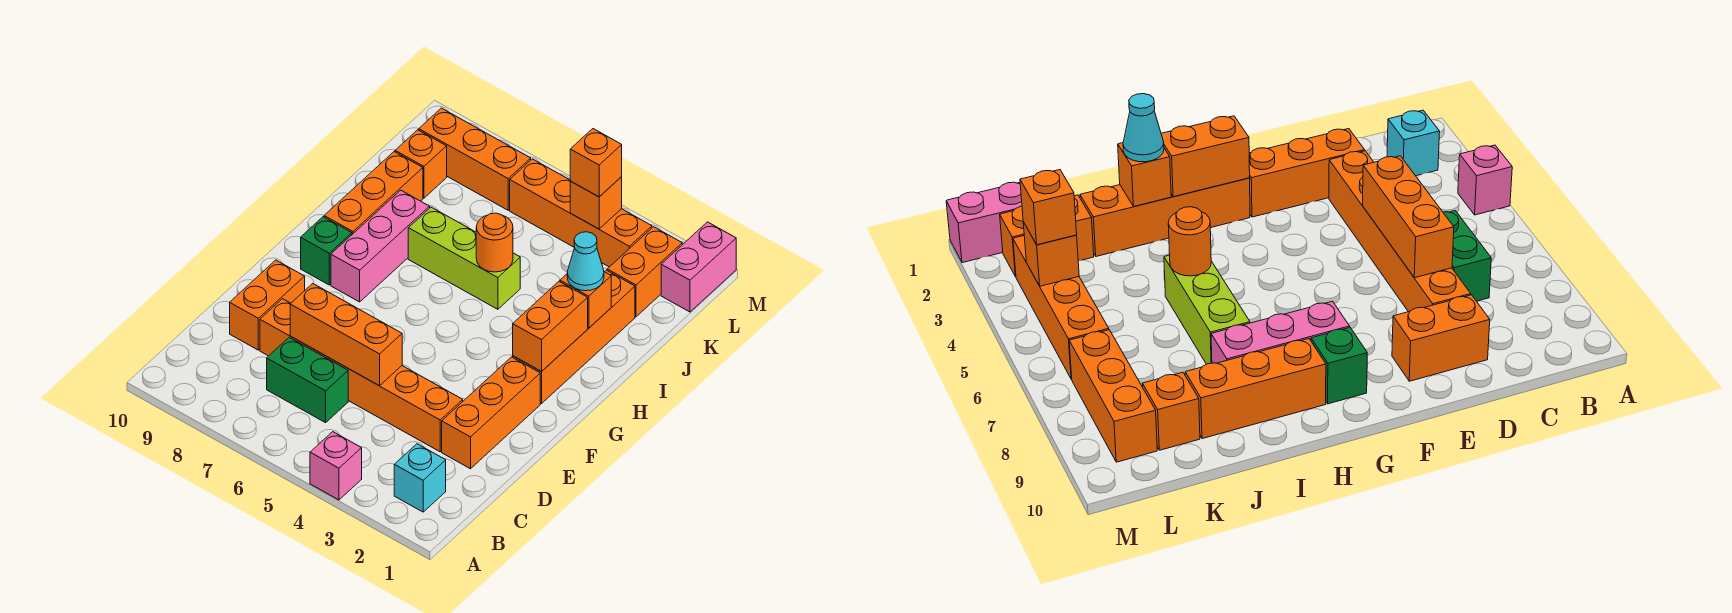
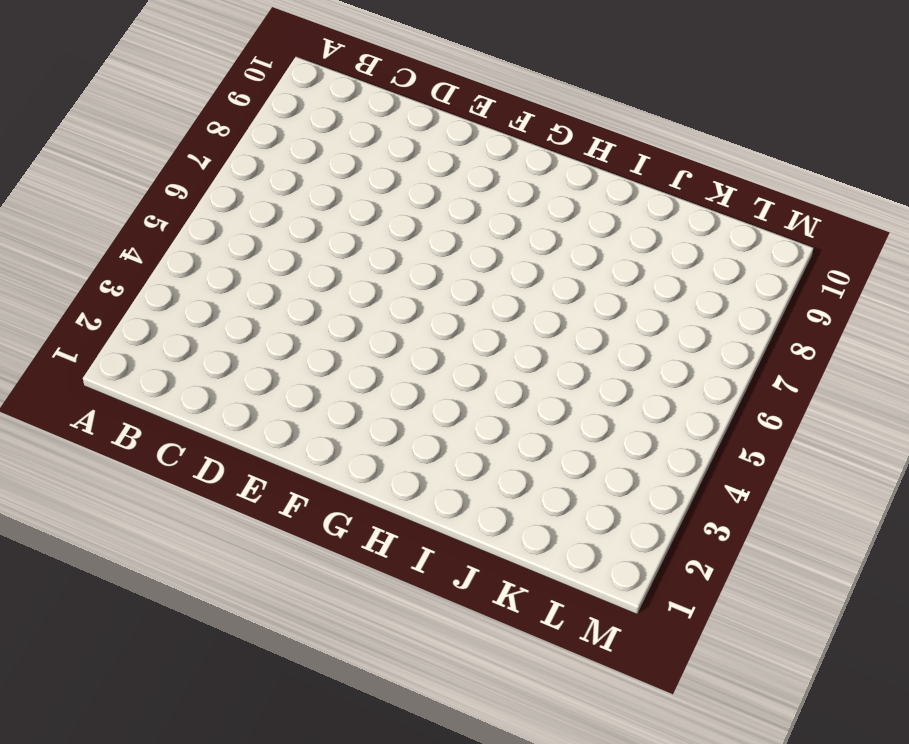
none -> pink 1x1 brick [310,432,362,500]
none -> cyan 1x1 brick [394,444,446,512]
none -> green 1x2 brick [267,338,348,423]

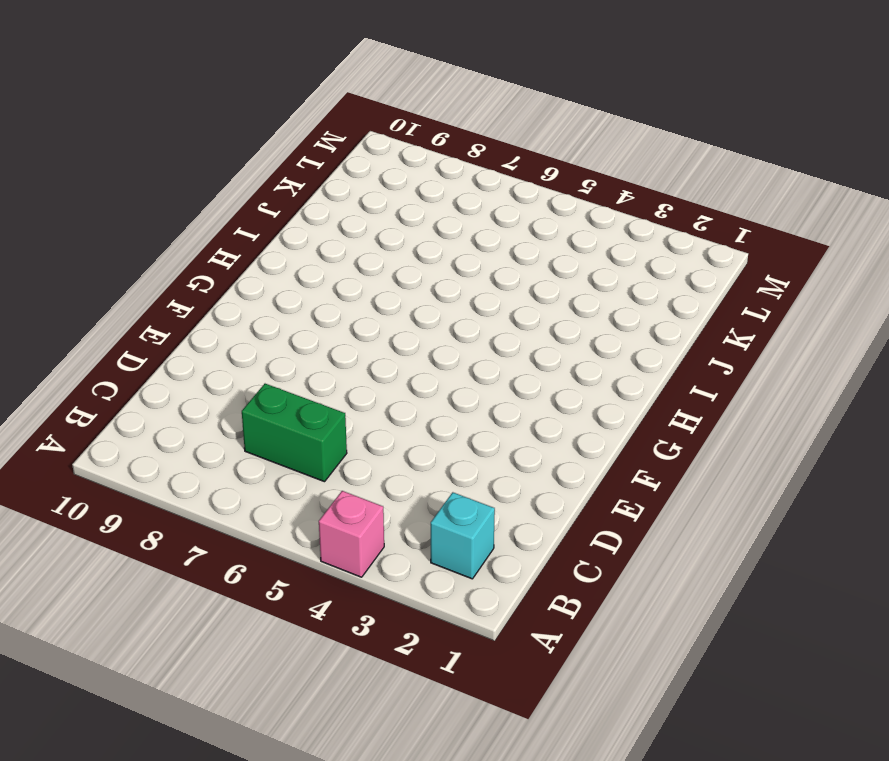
none -> orange 1x3 brick [442,357,540,469]
none -> orange 1x6 brick [260,299,463,452]
none -> orange 1x2 brick [230,260,305,350]

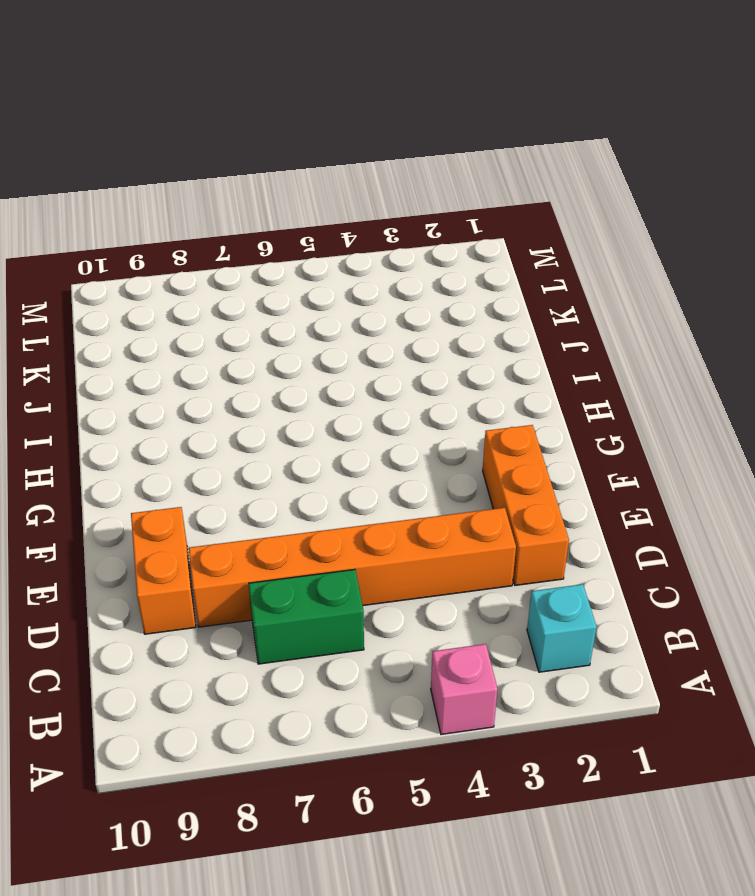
none -> orange 1x4 brick [513,270,635,404]
none -> pink 1x3 brick [331,190,430,302]
none -> green 1x1 brick [301,217,352,285]

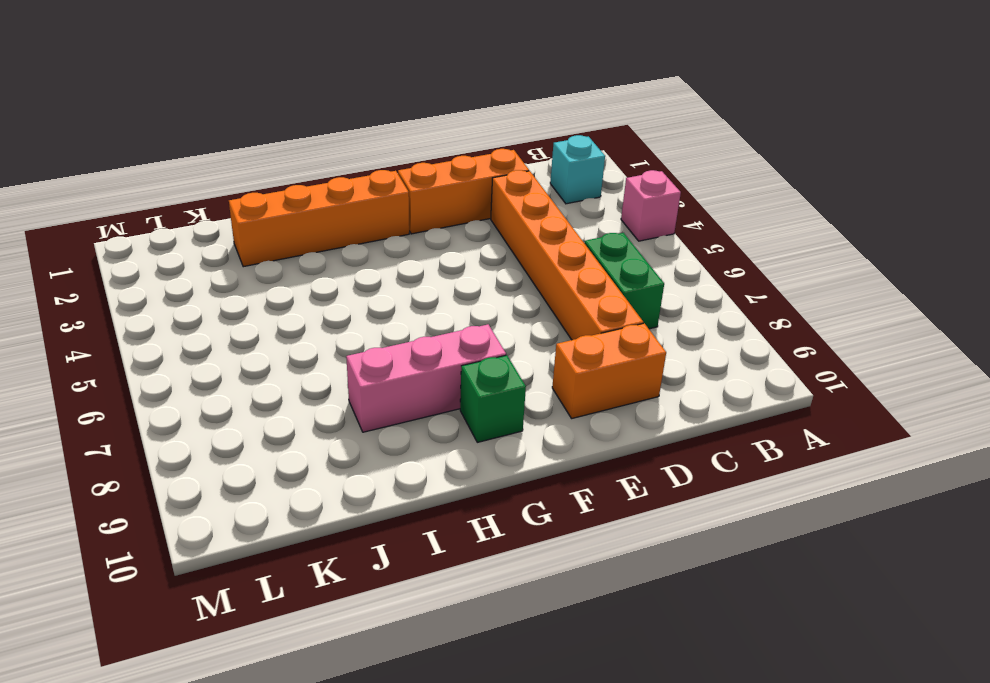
none -> orange 1x3 brick [324,152,423,234]
none -> lime 1x3 brick [408,207,520,309]
none -> orange 1x2 brick [607,227,682,317]

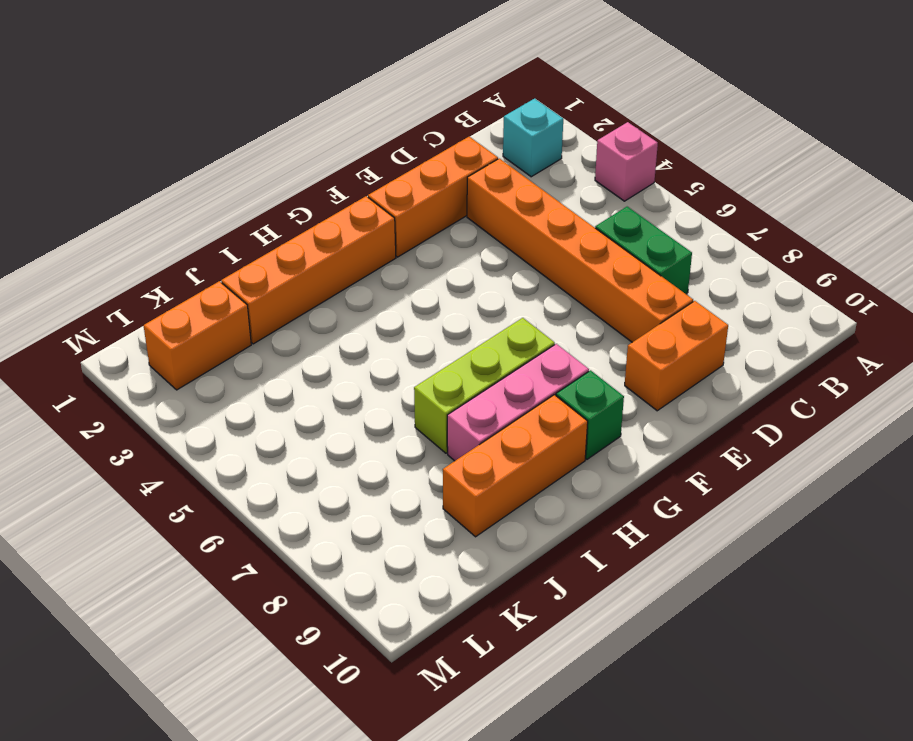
lime 1x3 brick [414,318,555,453] -> lime 1x3 brick turned to [408,207,520,309]
none -> orange 1x1 brick [395,130,447,198]
none -> pink 1x2 brick [661,222,736,312]
none -> orange 1x4 brick [510,159,652,267]

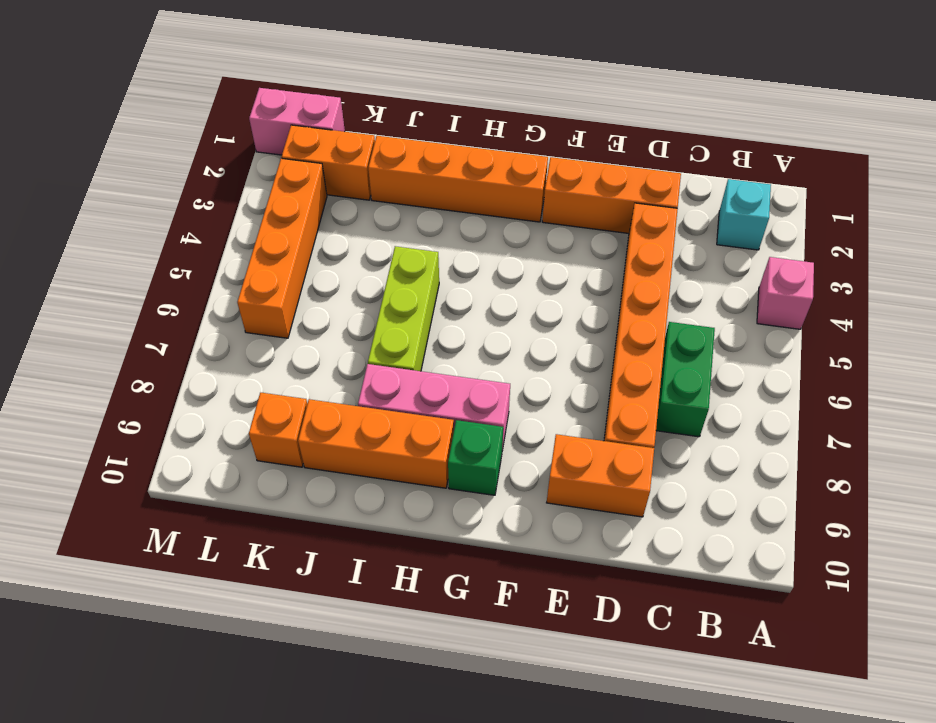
none -> orange 1x3 brick [419,108,531,210]
none -> orange 1x3 brick [290,284,402,386]
none -> orange 1x2 brick [513,282,588,372]

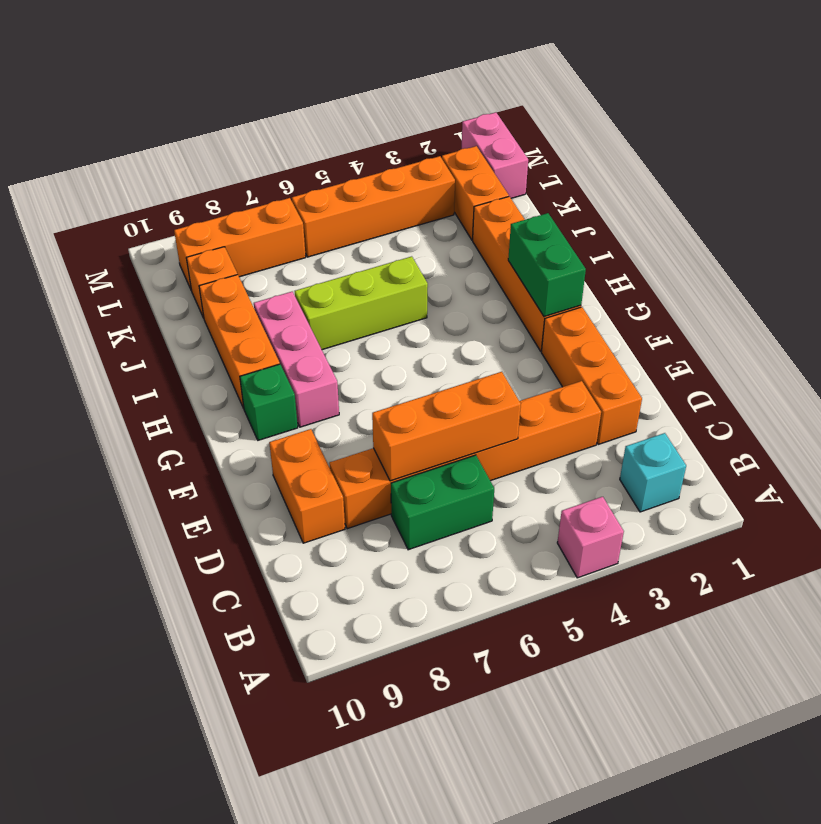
green 1x2 brick [508,213,586,317] -> orange 1x2 brick [513,282,588,372]
none -> orange 1x1 brick [560,272,611,328]
none -> orange 1x1 round brick [476,213,513,272]
none -> orange 1x1 brick [570,177,622,229]

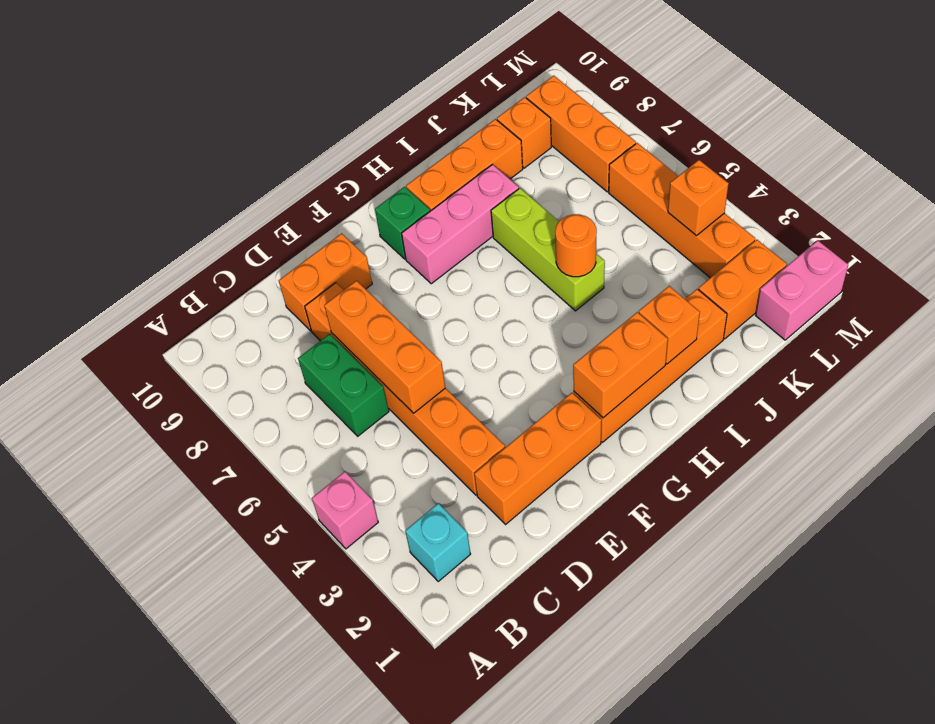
none -> cyan 1x1 cone [567,232,604,291]
none -> orange 1x1 brick [570,129,622,197]

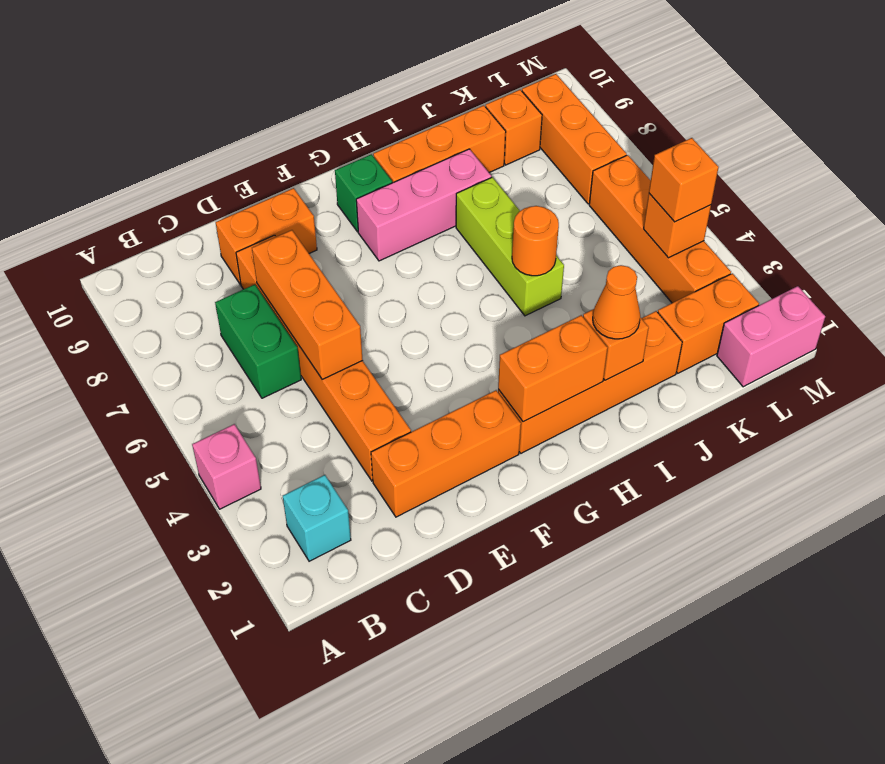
orange 1x1 cone [593,265,640,339] -> cyan 1x1 cone [567,232,604,291]

